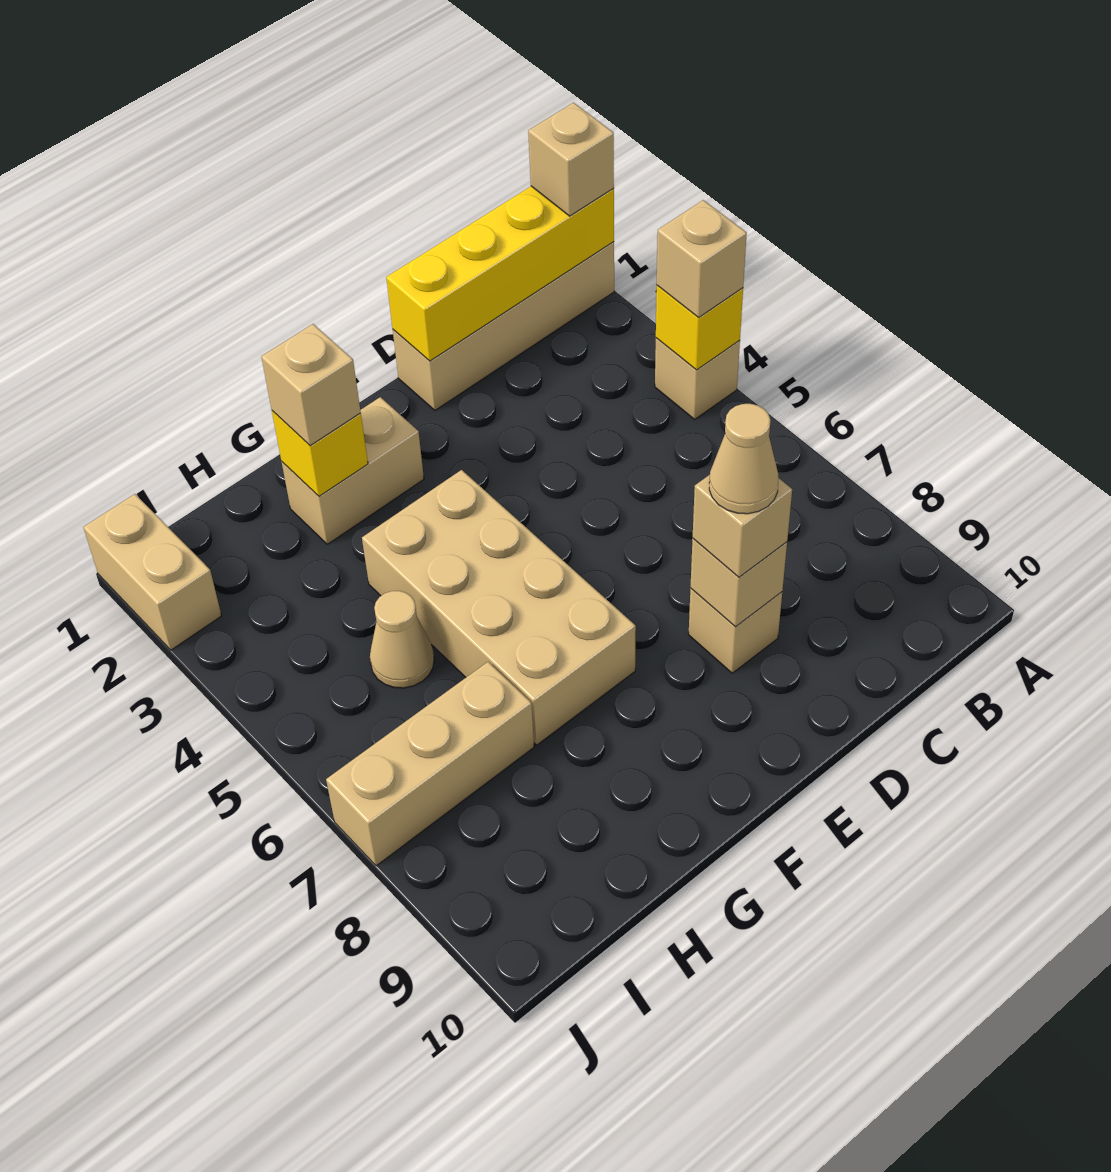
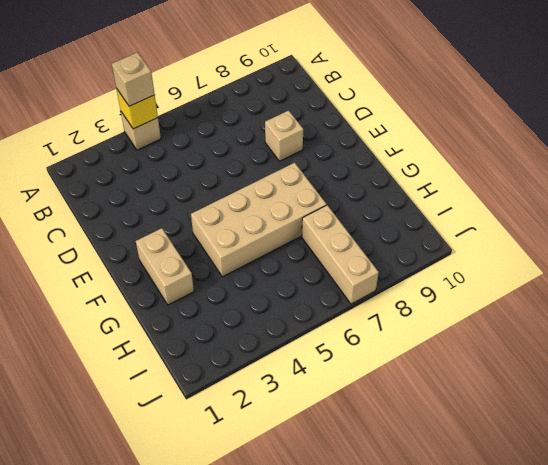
none -> tan 1x4 brick [393,242,614,410]
none -> tan 1x1 cone [370,591,434,688]
none -> tan 1x2 brick [84,494,221,650]

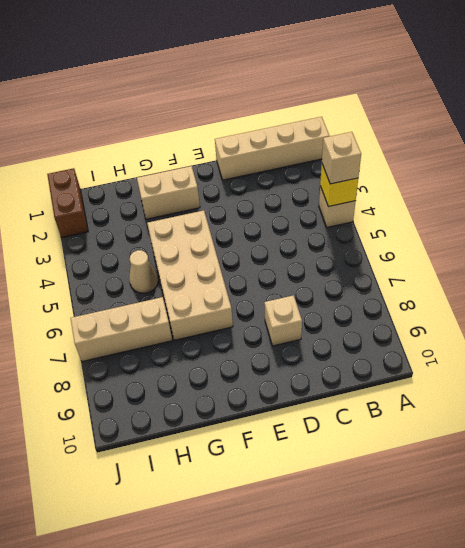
brown 1x2 brick [47,168,88,237] -> tan 1x2 brick [84,494,221,650]
none -> yellow 1x4 brick [386,186,614,361]
none -> tan 1x1 brick [690,539,787,627]
none -> yellow 1x1 brick [272,411,368,496]

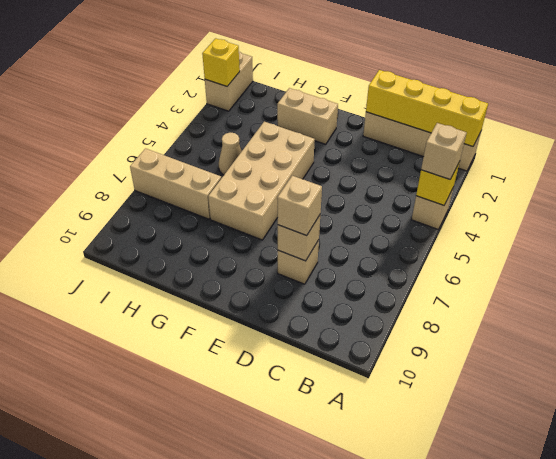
yellow 1x1 brick [202,38,240,86] -> yellow 1x1 brick moved to [272,411,368,496]
none -> tan 1x1 brick [528,103,614,216]
none -> tan 1x1 brick [261,324,361,446]
none -> tan 1x1 cone [709,404,778,514]

